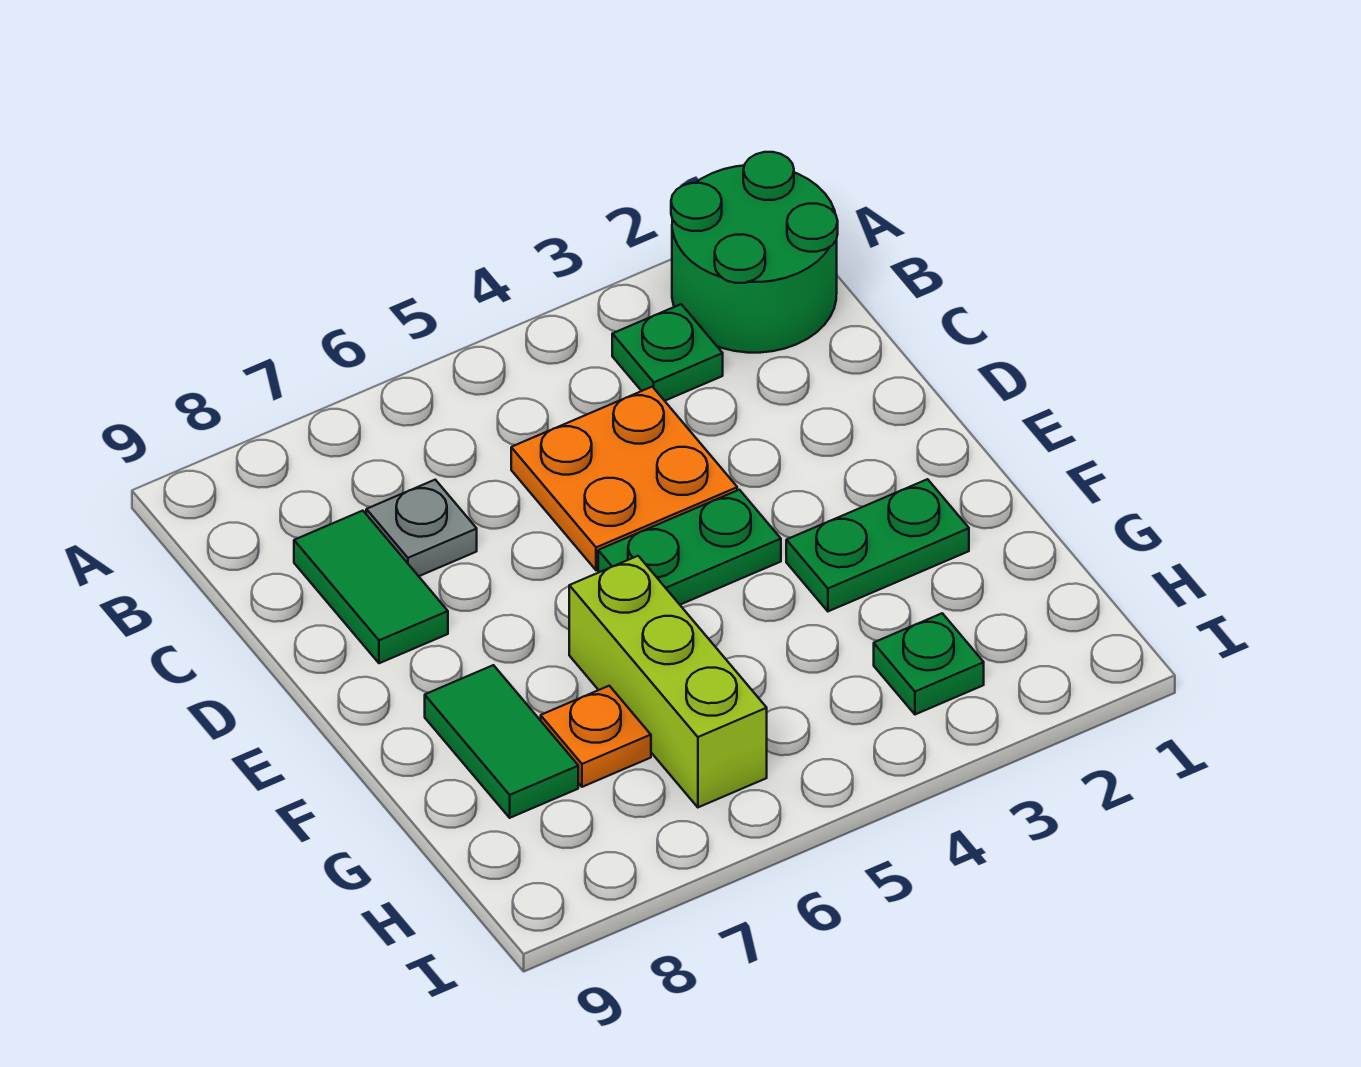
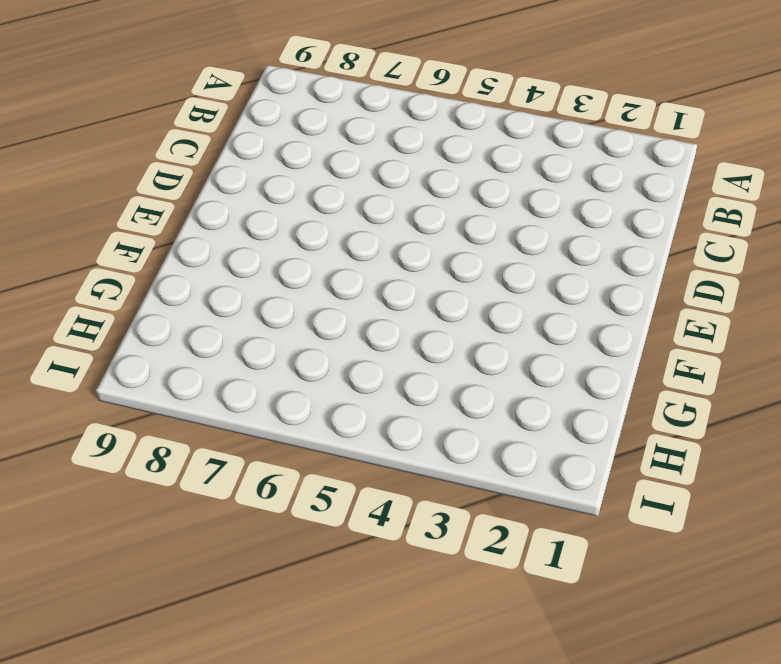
none -> green 2x2 round brick [671,152,838,353]
none -> green 1x1 plate [612,304,723,401]

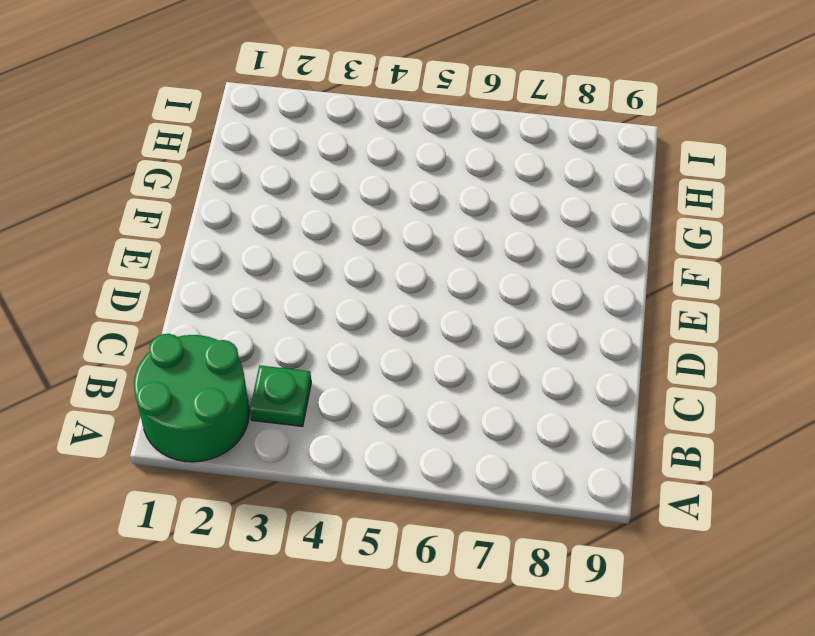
none -> orange 2x2 plate [511,387,737,570]
none -> grey 1x1 plate [366,480,477,576]

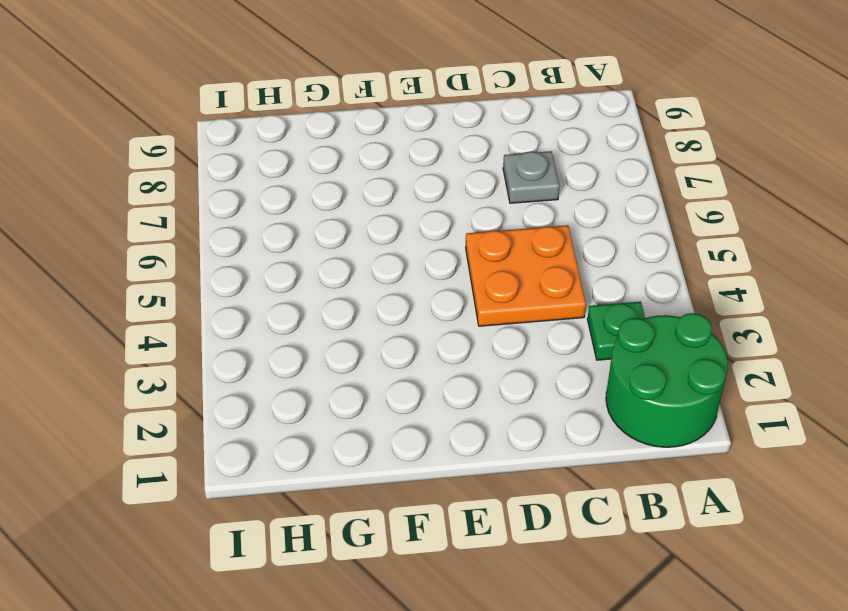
none -> green 1x2 tile [294,511,448,663]
none -> green 1x2 plate [598,490,781,605]

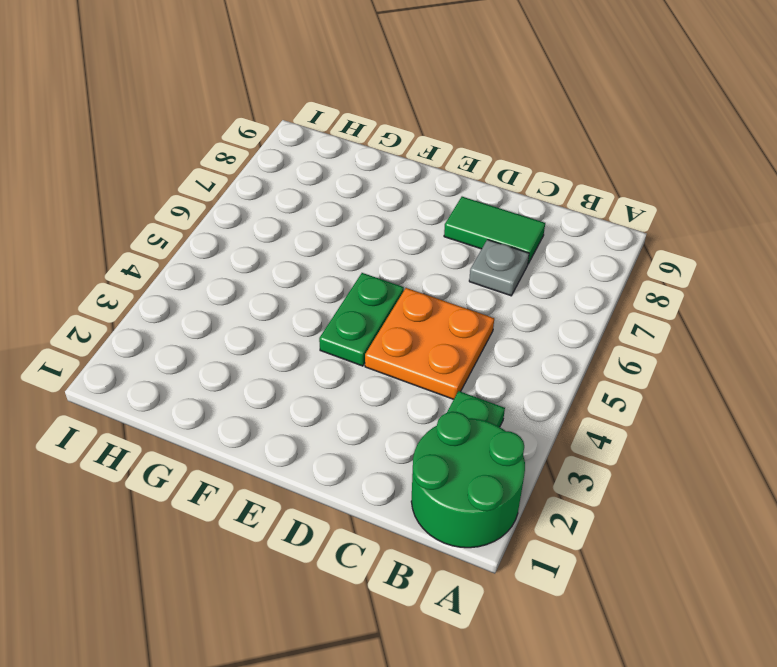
none -> green 1x2 plate [786,479,969,611]
none -> lime 1x3 brick [569,556,767,807]

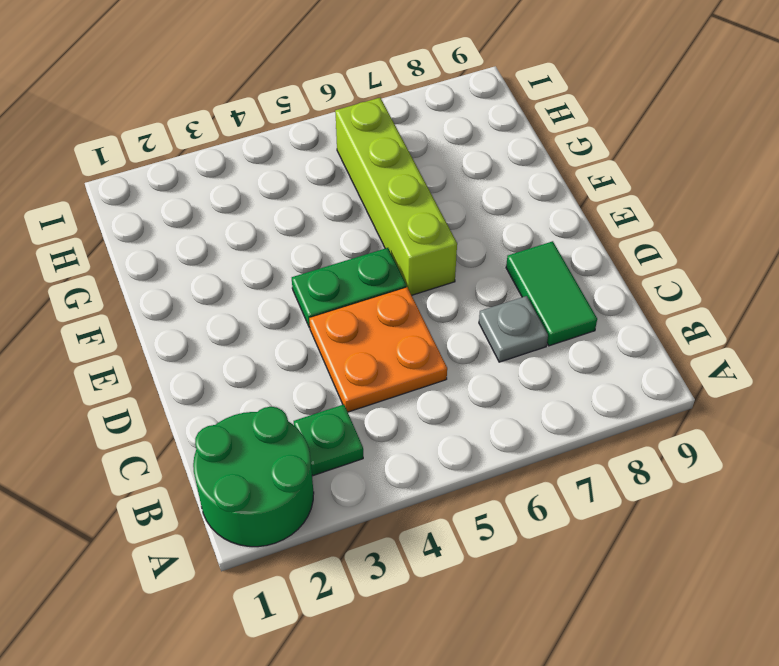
lime 1x4 brick [335,98,457,295] -> lime 1x3 brick [569,556,767,807]
none -> green 1x2 plate [786,479,969,611]
none -> green 1x2 tile [425,665,578,818]

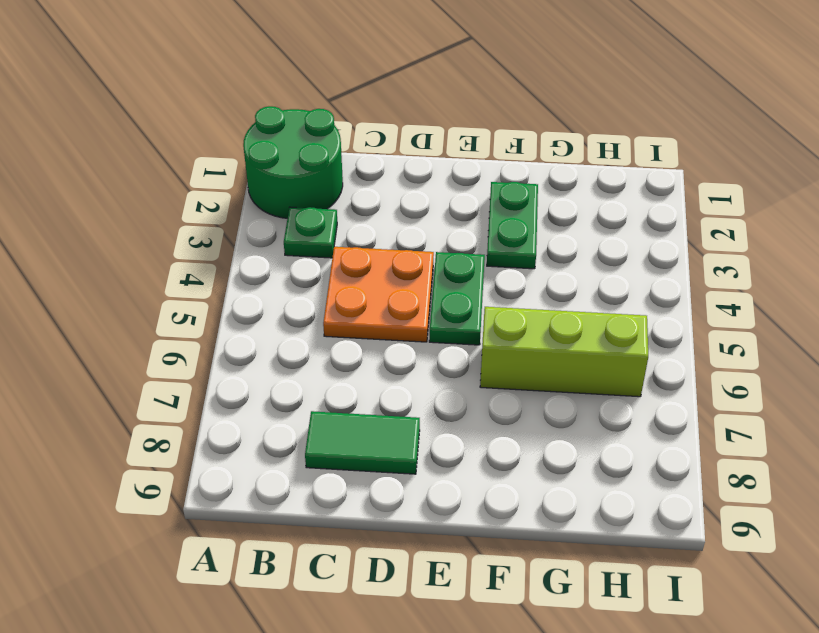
none -> grey 1x1 plate [366,480,477,576]
none -> green 1x2 tile [425,665,578,818]

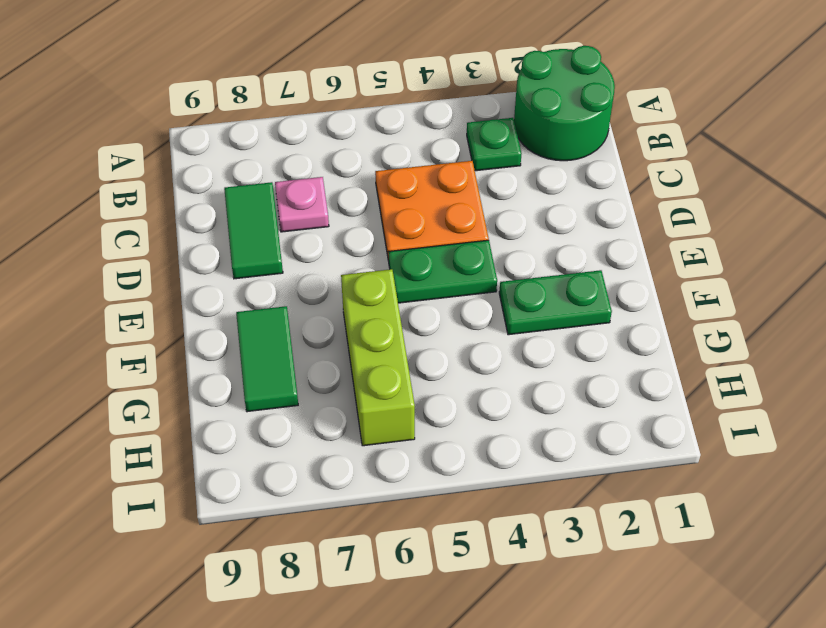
pink 1x1 plate [275,177,329,232] -> grey 1x1 plate [366,480,477,576]
none -> orange 1x1 plate [541,686,651,787]
none -> green 1x1 plate [874,613,984,714]

